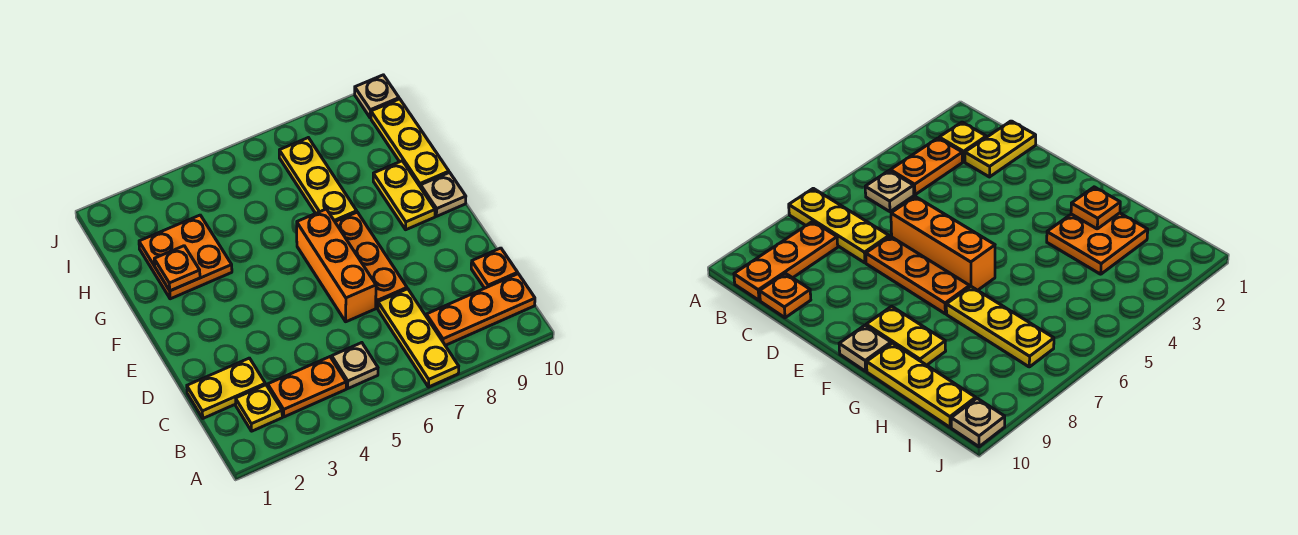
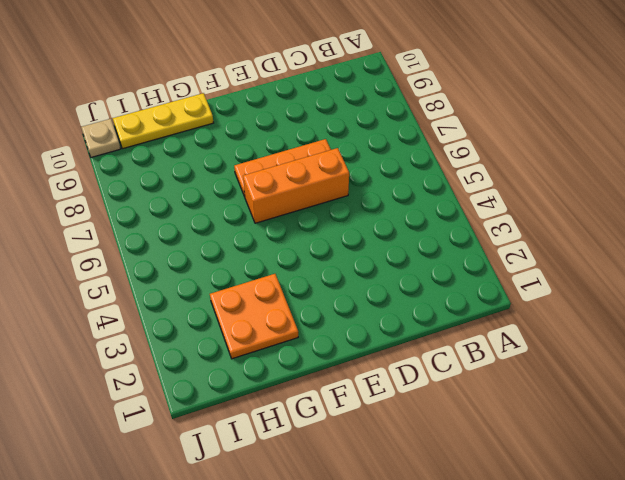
none -> yellow 1x3 plate [378,289,459,387]
none -> yellow 1x1 plate [236,385,282,431]
none -> orange 1x2 plate [268,357,346,417]

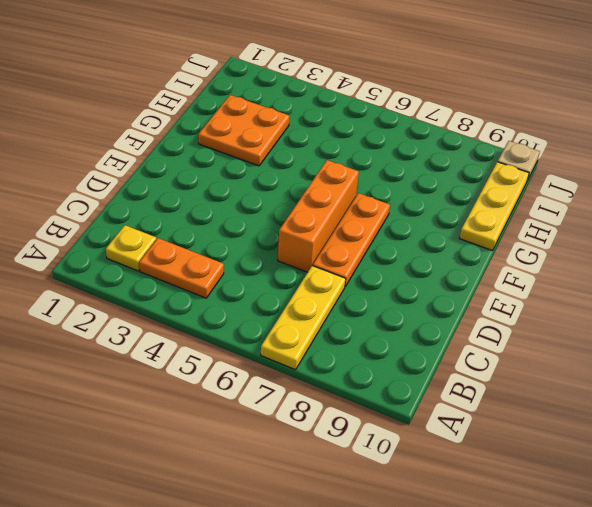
none -> tan 1x1 plate [332,343,378,388]
none -> orange 1x3 plate [426,274,535,345]
none -> yellow 1x2 plate [187,358,265,418]

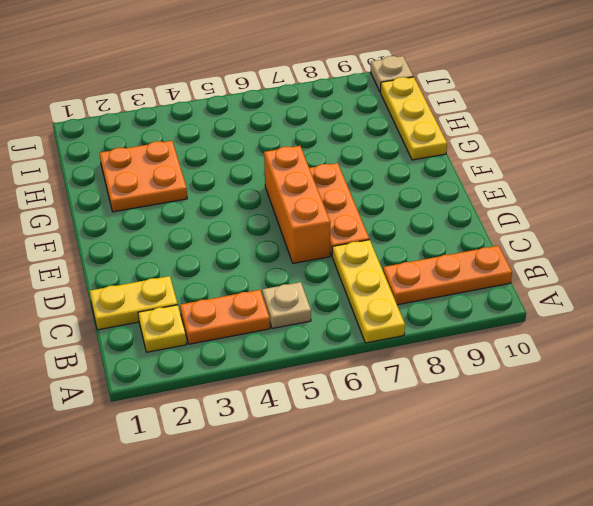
none -> orange 1x1 plate [471,248,518,288]
none -> yellow 1x2 plate [373,161,435,230]
none -> tan 1x1 plate [421,172,466,216]

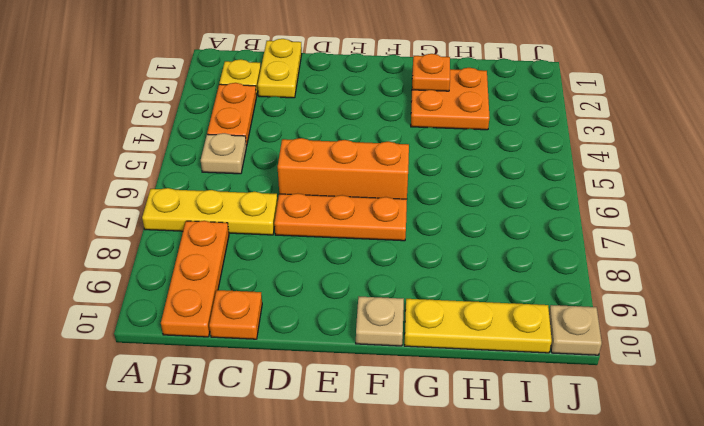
none -> yellow 1x2 plate [373,161,435,230]
none -> yellow 1x3 plate [279,138,357,221]

